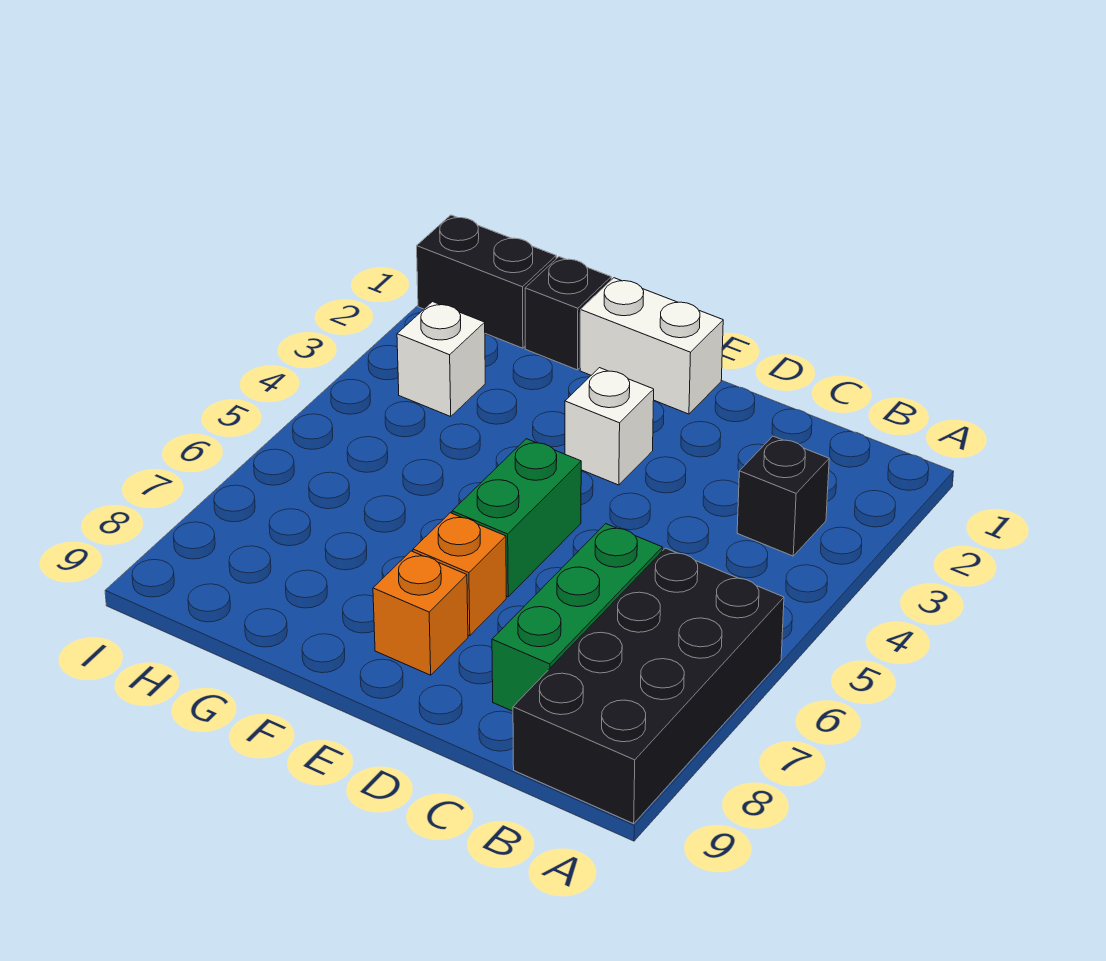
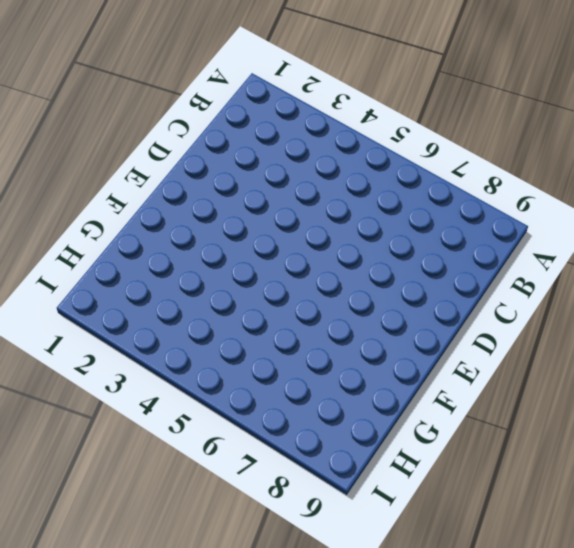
none -> black 2x4 brick [513,548,784,824]
none -> black 1x1 brick [737,436,829,556]

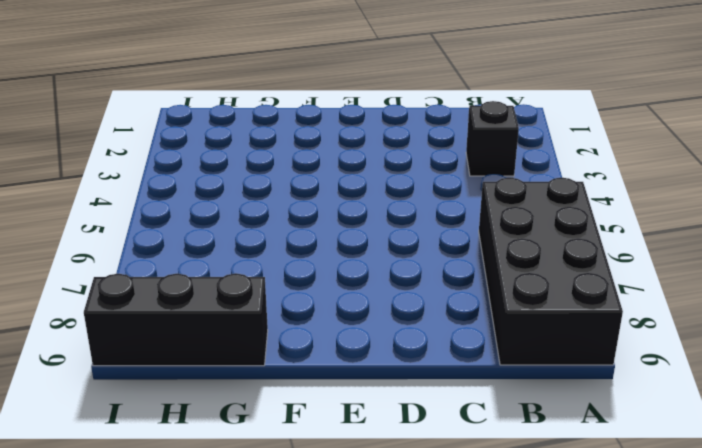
black 1x3 brick [84,273,268,366] -> none
none -> green 1x3 brick [492,524,662,711]
none -> white 1x2 brick [580,278,723,414]

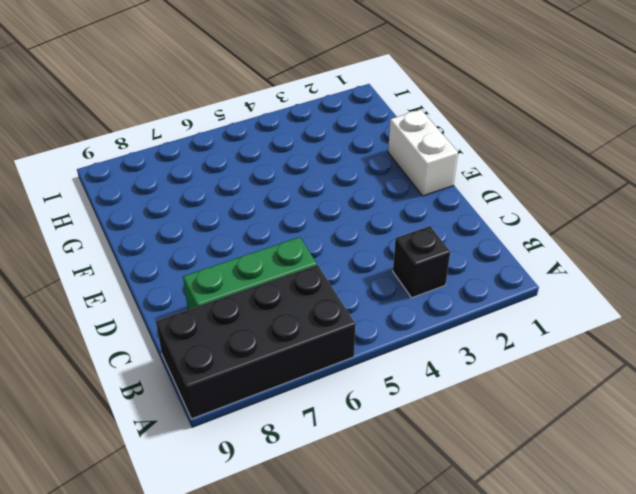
none -> white 1x1 brick [565,368,654,485]
none -> green 1x2 brick [452,439,581,597]

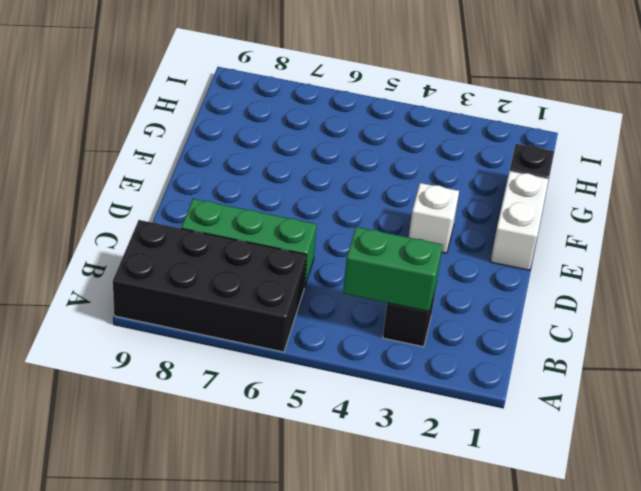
green 1x2 brick [343,227,443,311] -> green 1x2 brick moved to [452,439,581,597]
none -> orange 1x1 brick [413,513,506,636]
none -> orange 1x1 brick [373,551,468,675]

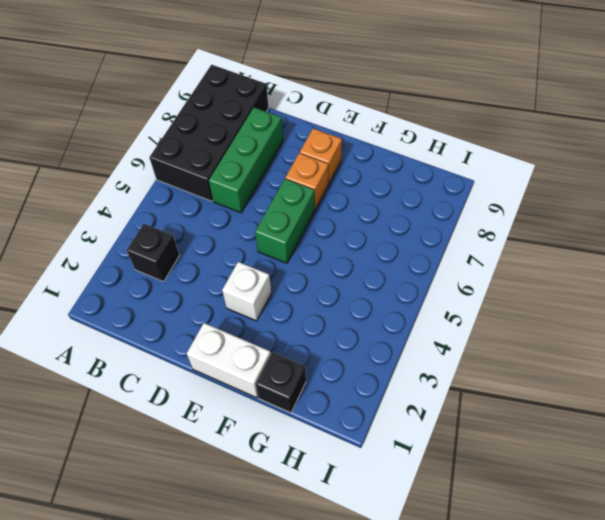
none -> black 1x2 brick [417,215,556,348]
none -> white 1x1 brick [397,302,485,416]

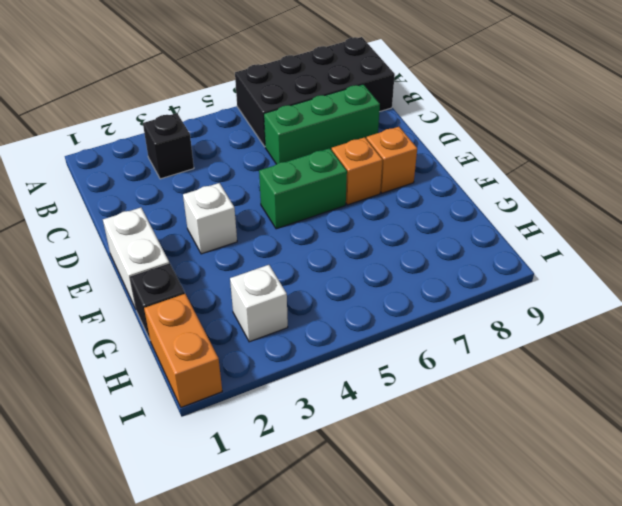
orange 1x2 brick [144,294,222,407] -> black 1x2 brick [417,215,556,348]

